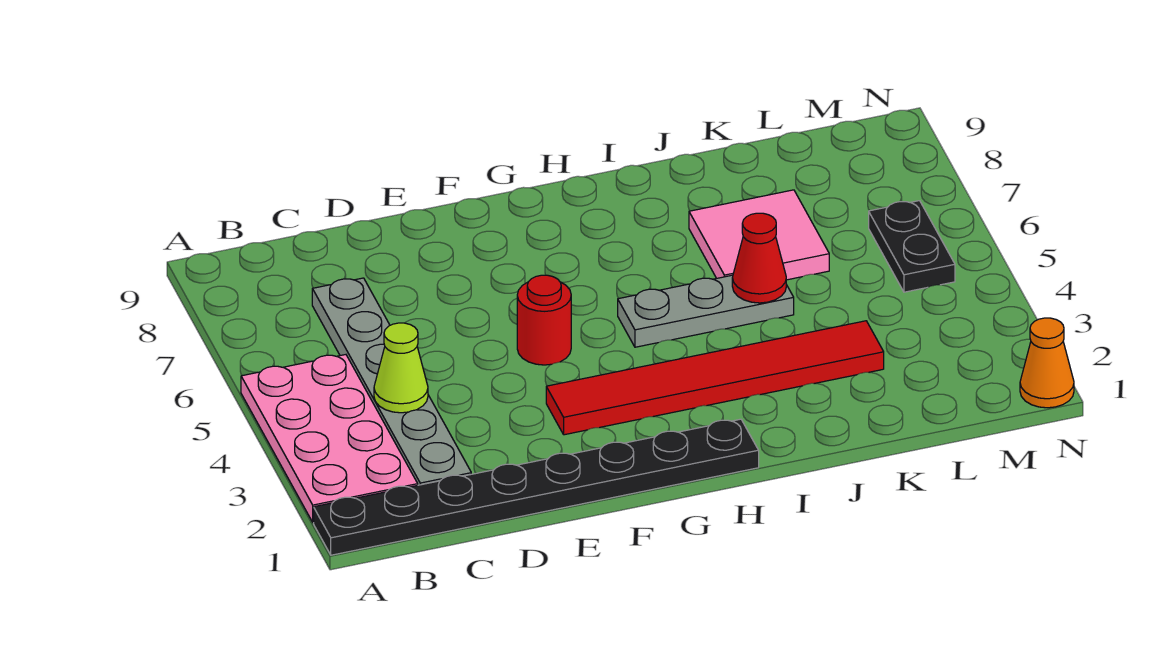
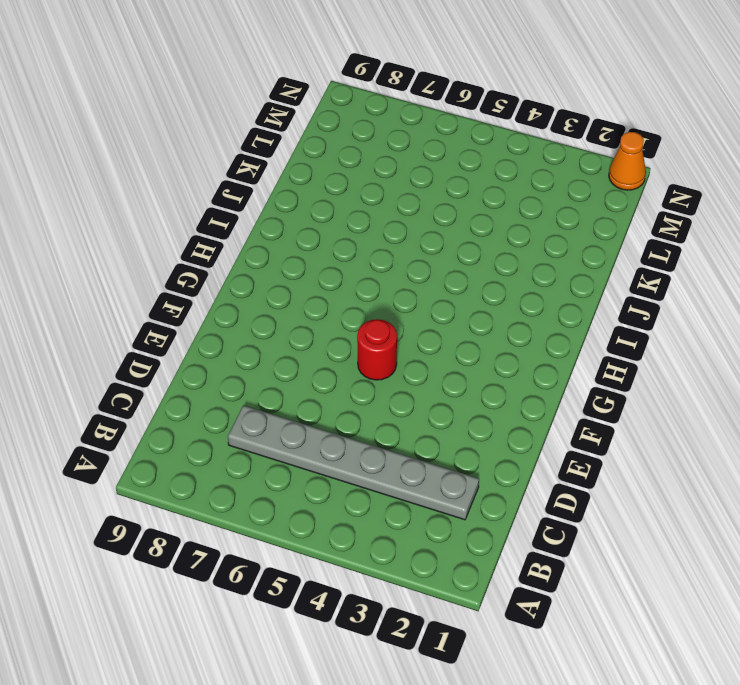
none -> black 1x8 plate [314,419,759,555]
none -> pink 2x4 plate [241,355,418,522]

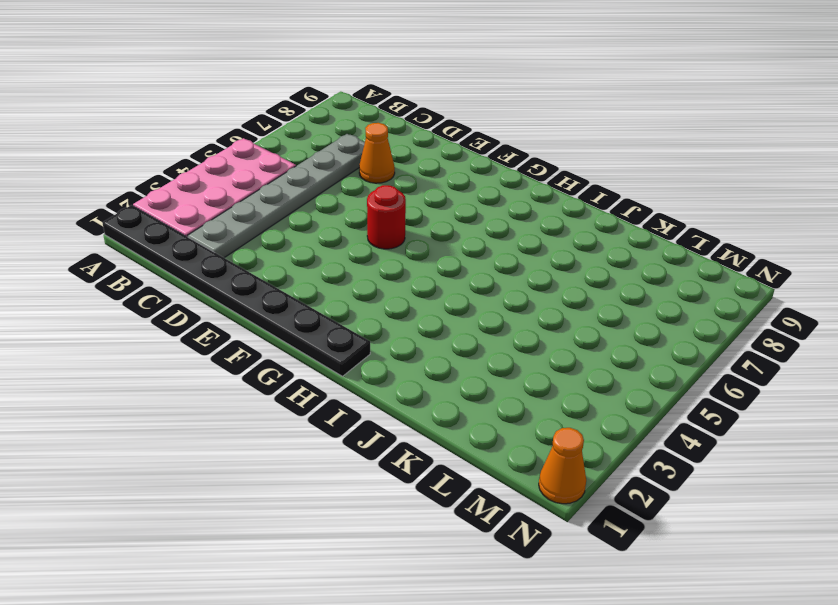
orange 1x1 cone [359,123,395,183] -> none
none -> red 1x6 tile [546,321,884,435]
none -> grey 1x3 plate [618,275,794,347]

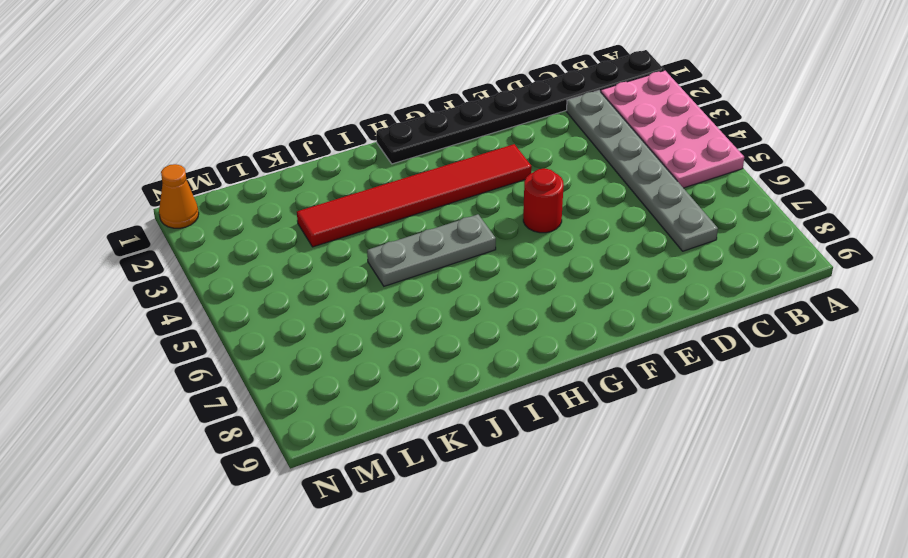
none -> pink 2x2 tile [689,190,829,280]
none -> black 1x2 plate [869,201,955,292]

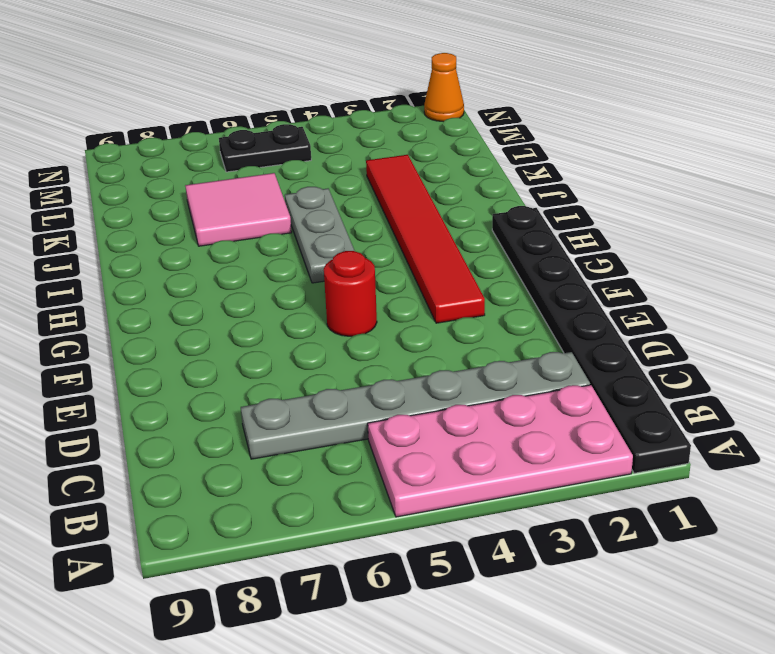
none -> lime 1x1 cone [374,323,428,413]
none -> red 1x1 cone [732,213,786,303]

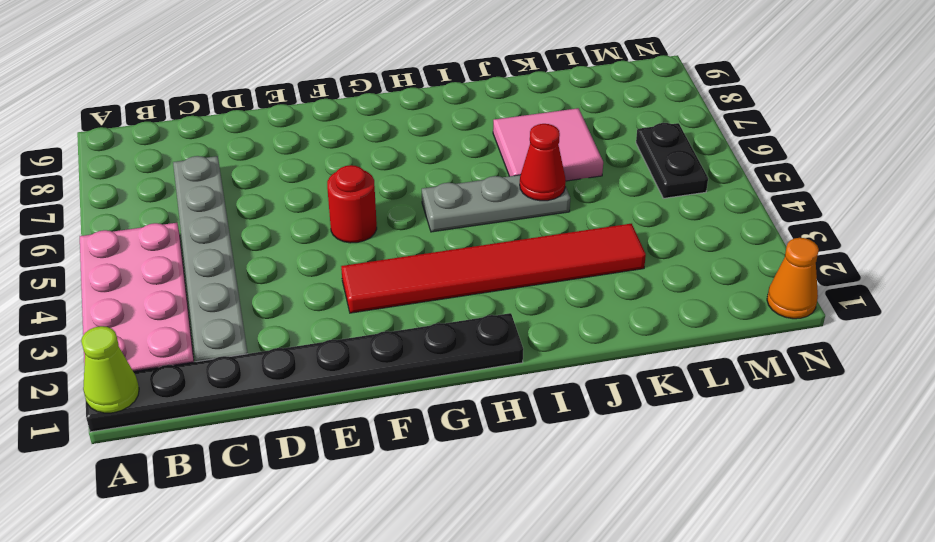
lime 1x1 cone [81,326,139,413] -> lime 1x1 cone moved to [374,323,428,413]

